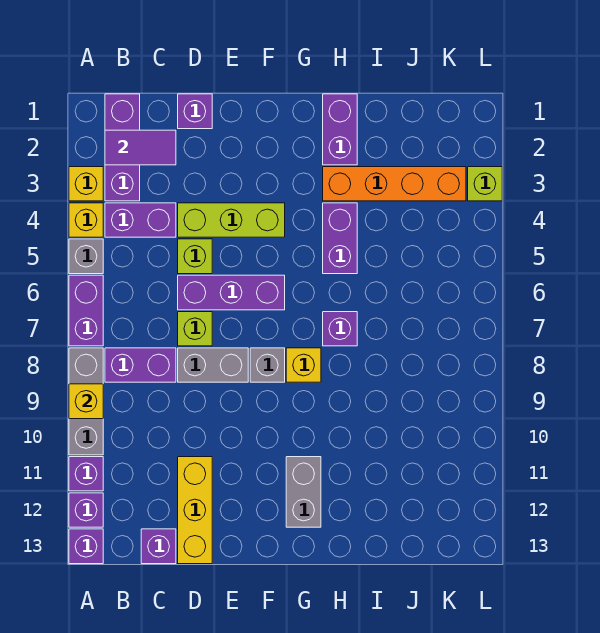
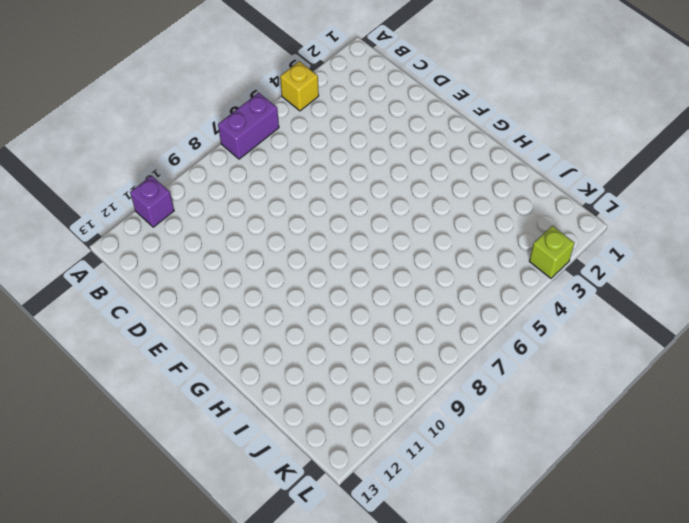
none -> yellow 1x1 brick [69,167,103,201]
none -> grey 1x1 brick [69,239,103,274]
none -> grey 1x3 brick [69,348,103,455]

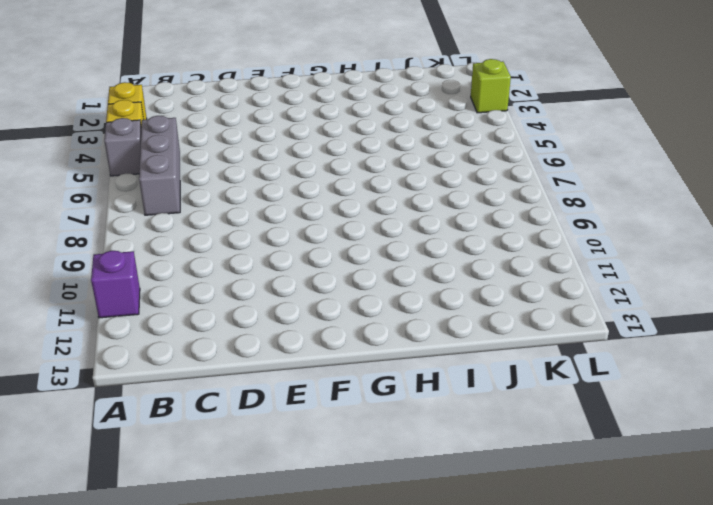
grey 1x3 brick [139,116,180,215] -> grey 1x3 brick moved to [69,348,103,455]
none -> purple 1x2 brick [69,275,103,346]
none -> purple 1x1 brick [69,493,103,527]
none -> purple 1x1 brick [69,529,103,564]

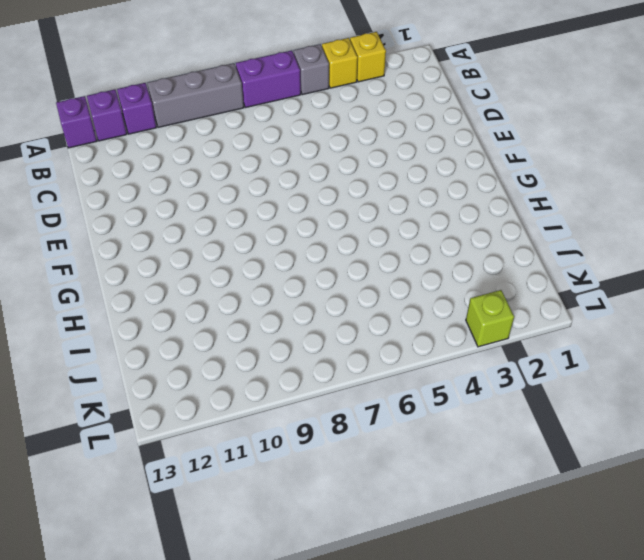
none -> purple 1x3 brick [105,94,140,201]
none -> purple 1x2 brick [105,203,176,237]
none -> purple 1x2 brick [105,348,176,382]

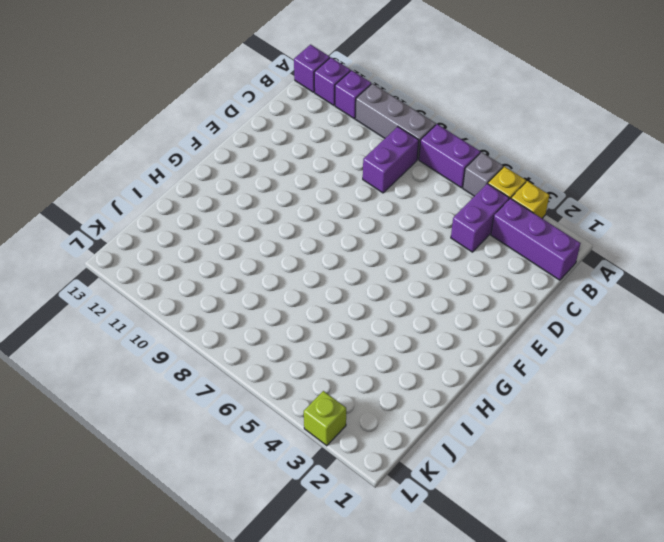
none -> purple 1x1 brick [141,529,176,564]
none -> purple 1x1 brick [178,94,212,129]
none -> lime 1x3 brick [178,203,285,237]

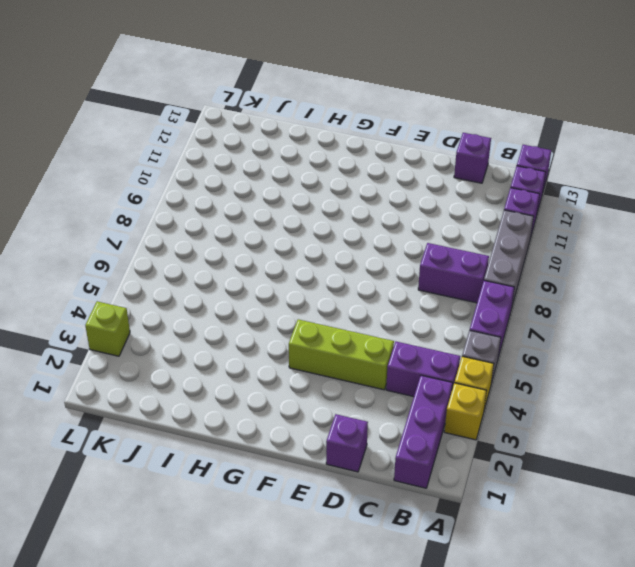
none -> lime 1x1 brick [178,239,212,274]
none -> purple 1x3 brick [178,275,285,310]
none -> lime 1x1 brick [178,312,212,346]

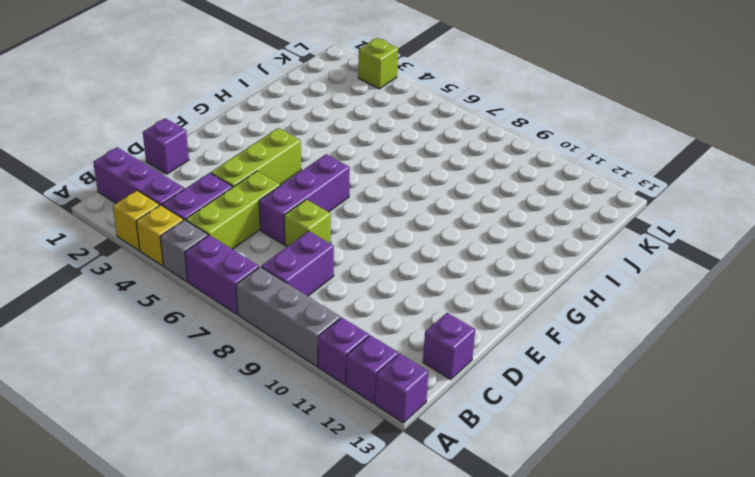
lime 1x3 brick [186,171,280,249] -> lime 1x1 brick [178,239,212,274]
none -> grey 1x2 brick [178,348,248,382]
none -> yellow 1x3 brick [178,457,212,564]
none -> grey 1x1 brick [250,348,285,382]

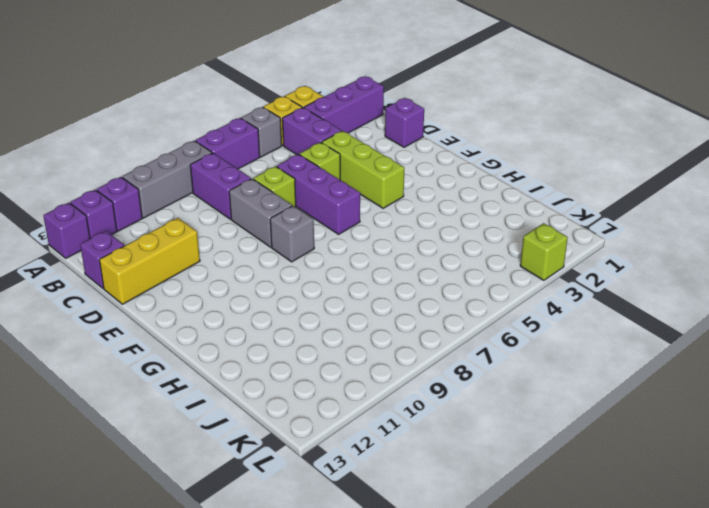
none -> yellow 1x1 brick [286,348,321,382]
none -> grey 1x2 brick [286,457,321,527]
none -> purple 1x2 brick [323,94,357,165]

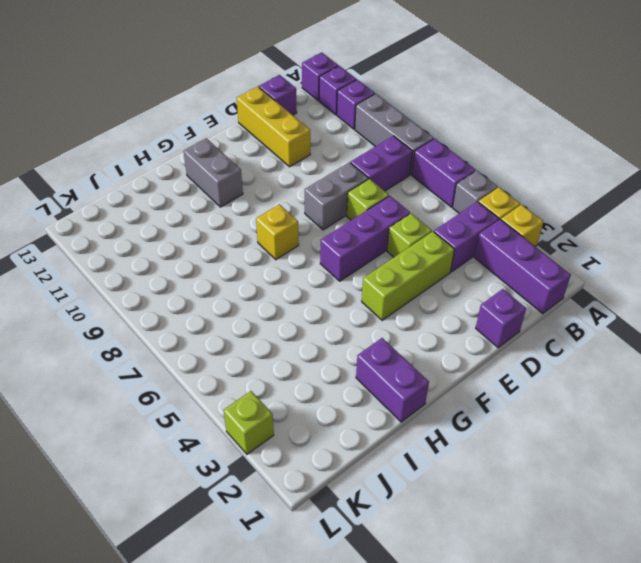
none -> grey 1x1 brick [250,348,285,382]
none -> orange 1x4 brick [323,167,466,201]
none -> purple 1x2 brick [323,203,357,274]

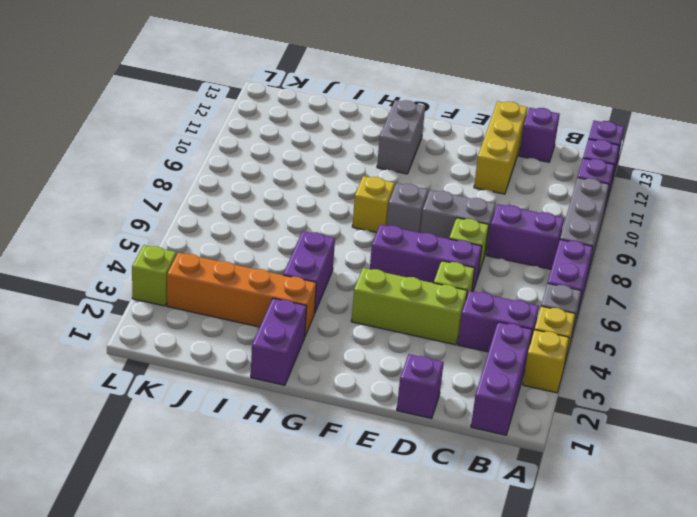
none -> purple 1x1 brick [323,312,357,346]
none -> yellow 1x1 brick [69,384,103,419]
none -> purple 1x2 tile [105,130,176,165]

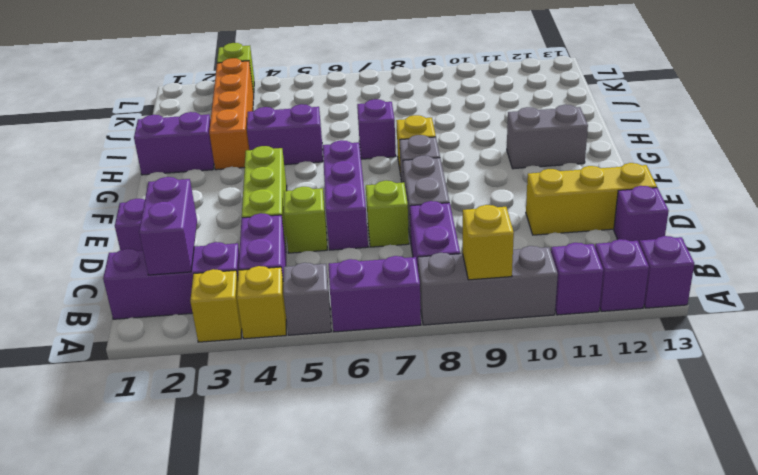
purple 1x2 brick [139,177,197,275] -> purple 1x2 tile [105,130,176,165]

